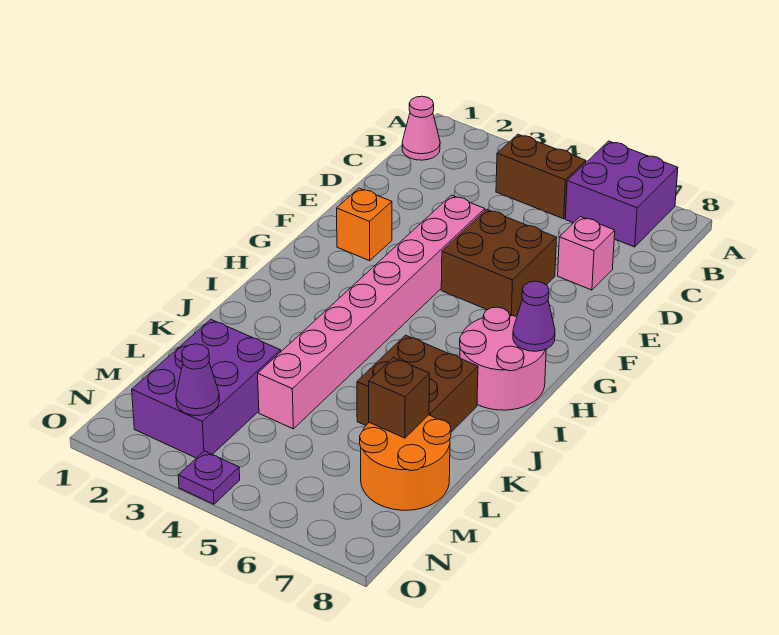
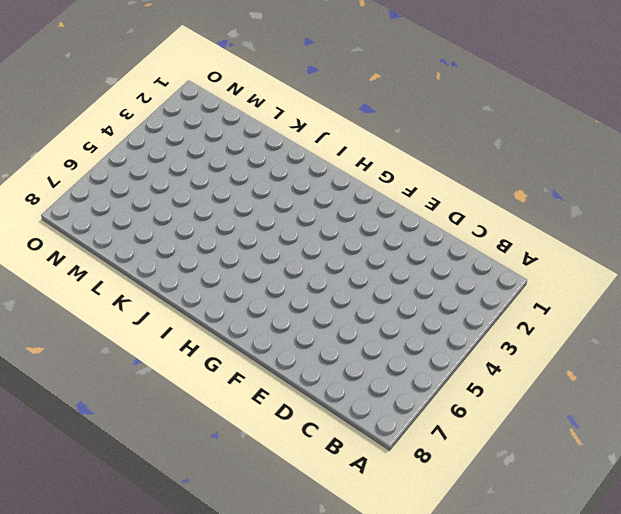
none -> purple 2x2 brick [565,141,678,247]
none -> pink 1x1 cone [402,96,440,160]
none -> brown 1x2 brick [496,134,586,219]

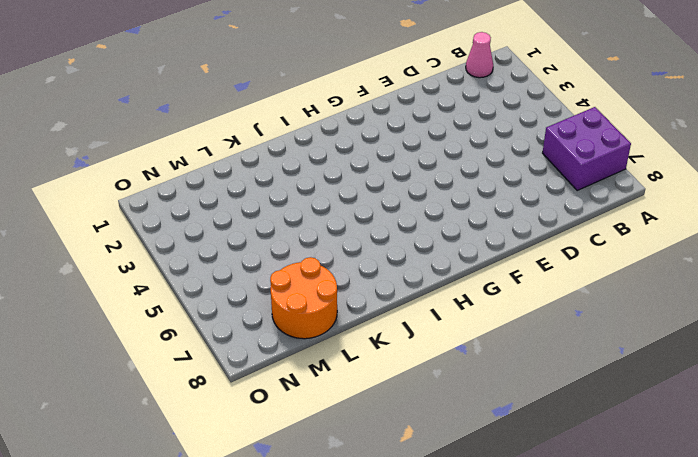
none -> brown 1x2 brick [496,134,586,219]
none -> pink 1x1 brick [558,217,615,290]
none -> pink 1x8 brick [258,195,485,429]

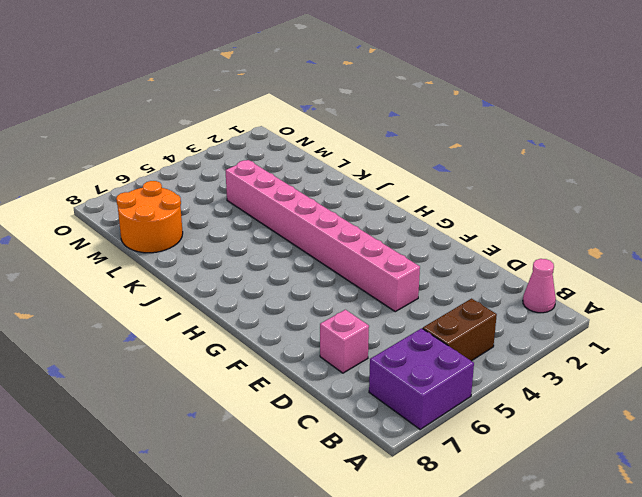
none -> brown 2x2 brick [441,209,557,316]
none -> orange 1x1 brick [337,188,392,261]
none -> pink 2x2 round brick [460,307,546,410]

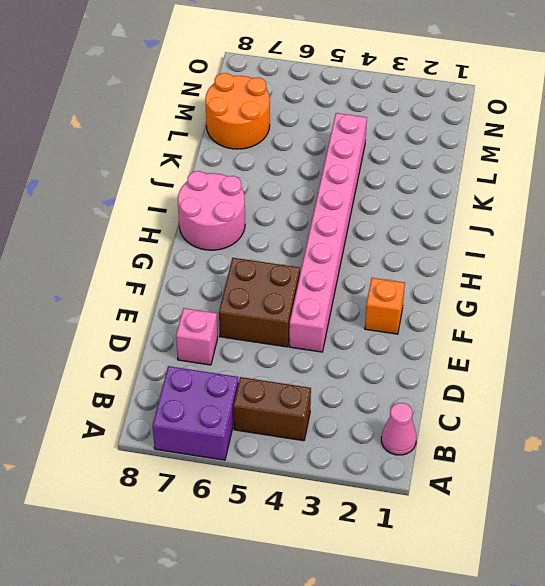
none -> brown 2x2 brick [357,335,478,432]
none -> purple 2x3 brick [132,319,281,458]
none -> purple 1x1 plate [178,451,240,504]

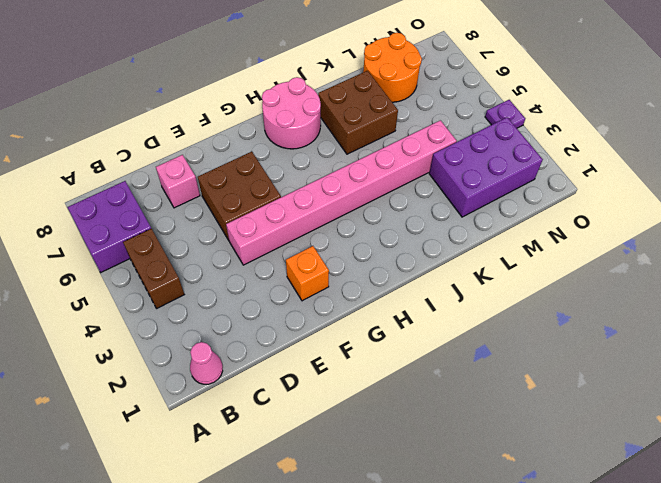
none -> purple 1x1 cone [513,281,555,351]
none -> brown 1x1 brick [369,358,429,438]
none -> purple 1x1 cone [176,344,219,416]

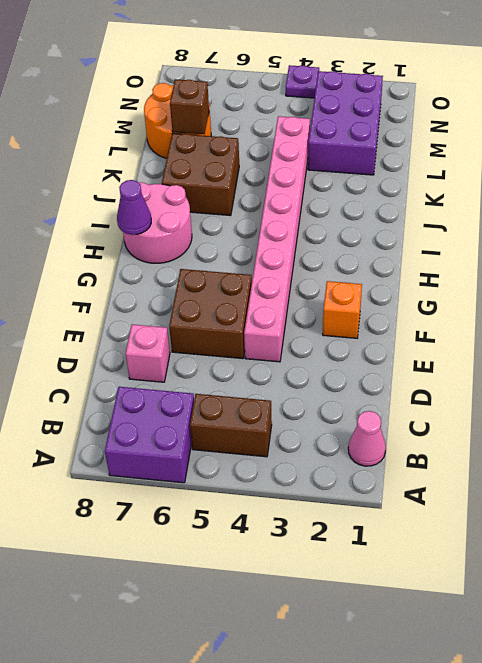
none -> purple 1x1 cone [176,344,219,416]

